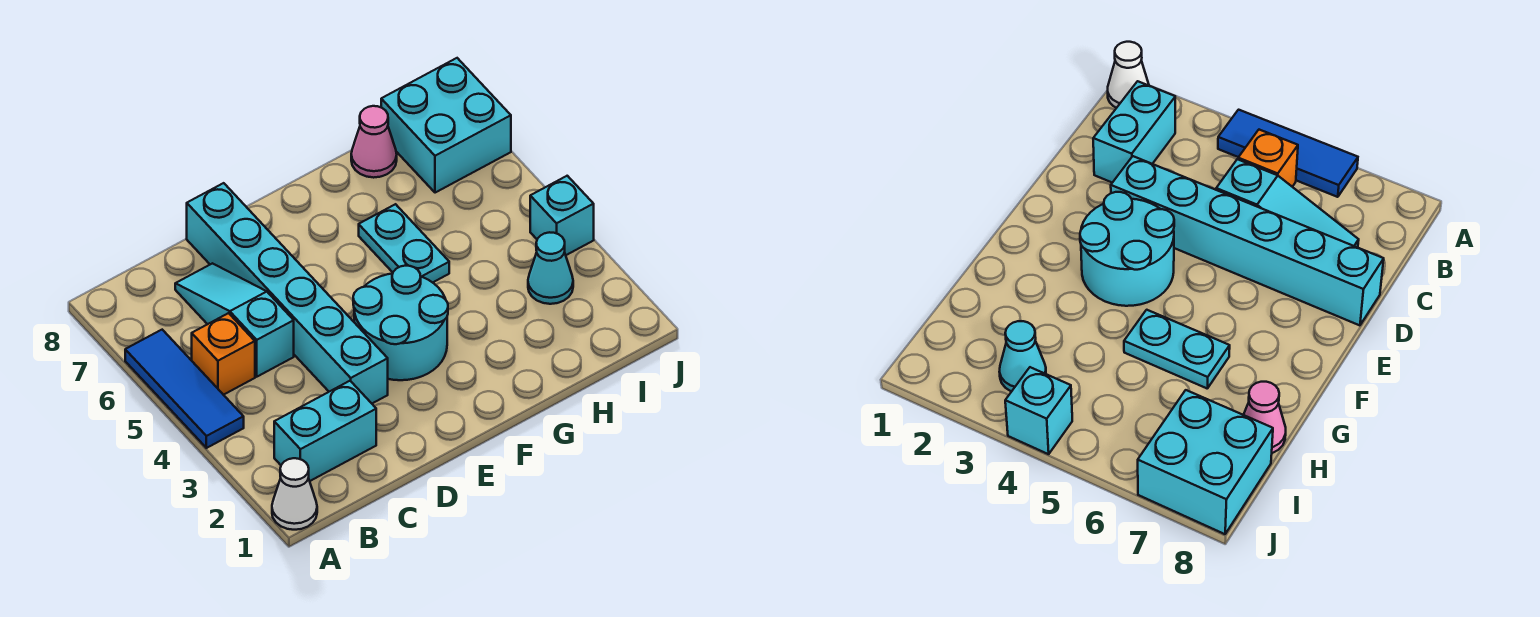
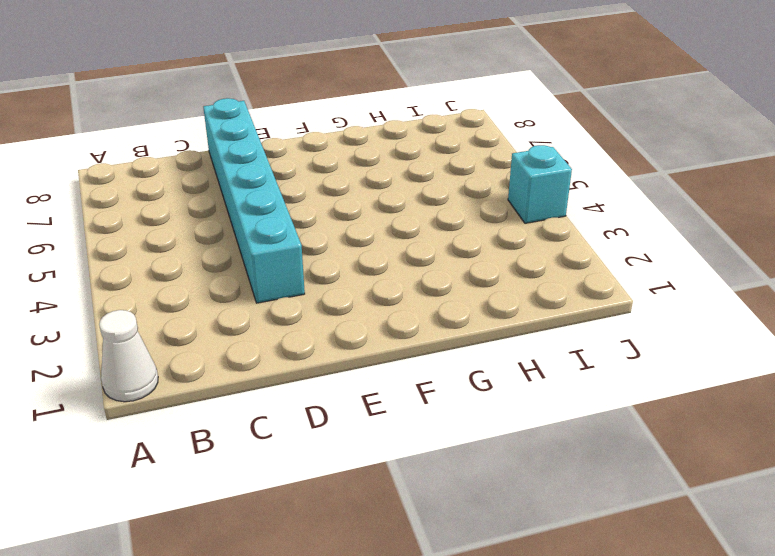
none -> blue 1x3 tile [125,330,244,448]
none -> cyan 1x2 brick [274,381,376,481]
none -> orange 1x1 brick [192,313,255,395]

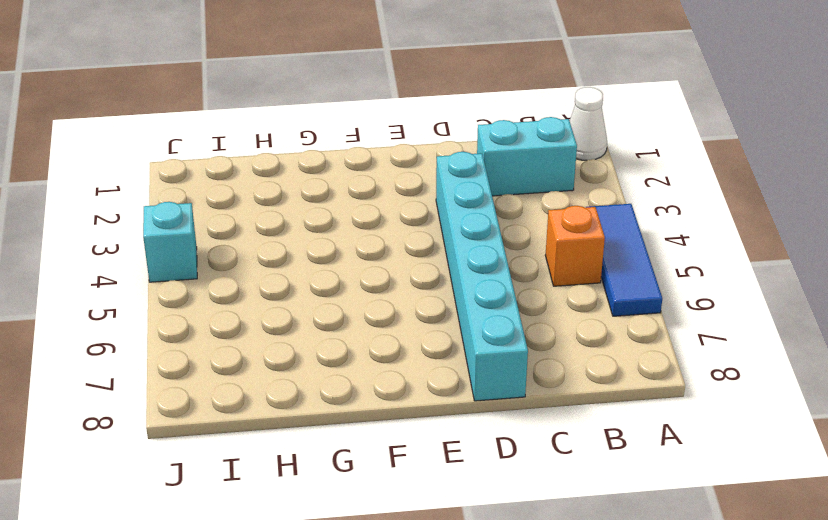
none -> cyan 1x3 slope [175,263,294,377]
none -> cyan 2x2 round brick [353,266,448,380]
none -> cyan 1x2 plate [359,204,449,283]

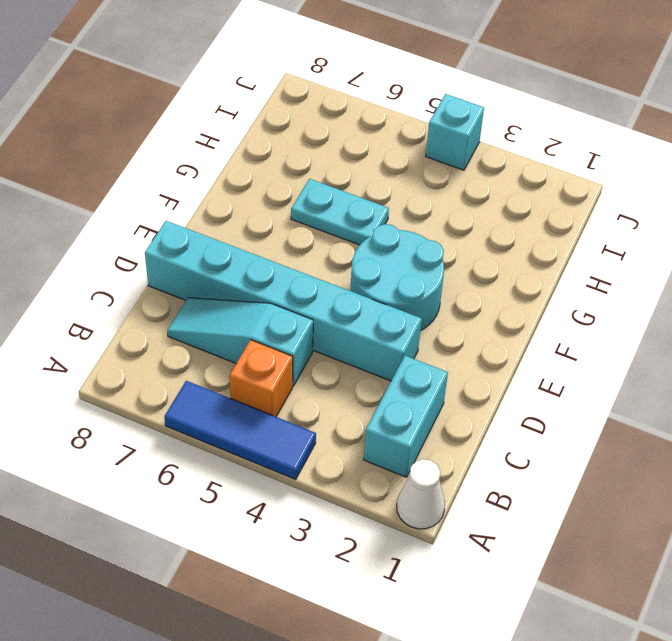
none -> pink 1x1 cone [351,106,397,178]
none -> cyan 1x1 cone [528,232,573,304]
none -> cyan 2x2 brick [381,58,511,193]

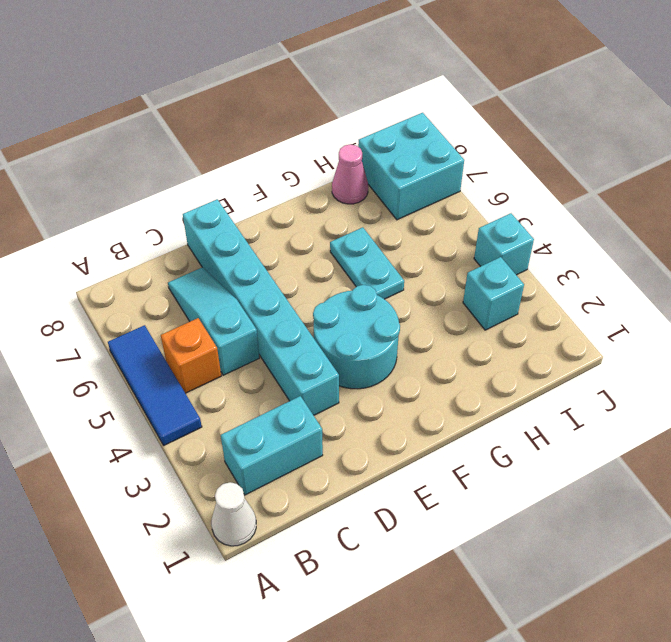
cyan 1x1 brick [463,257,524,330] -> cyan 1x1 cone [528,232,573,304]

